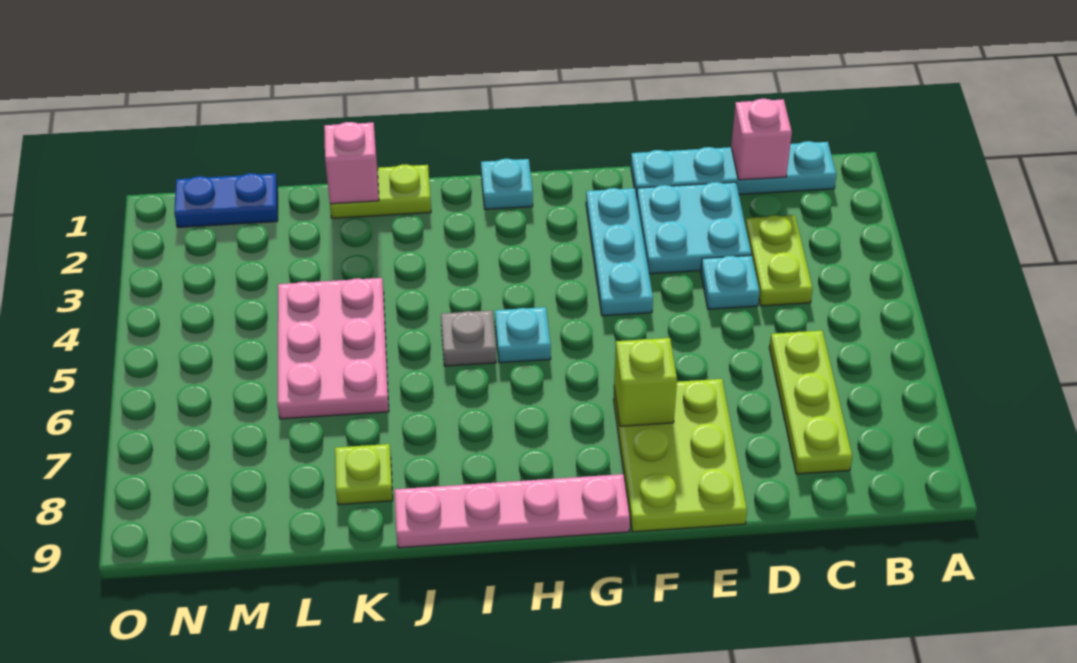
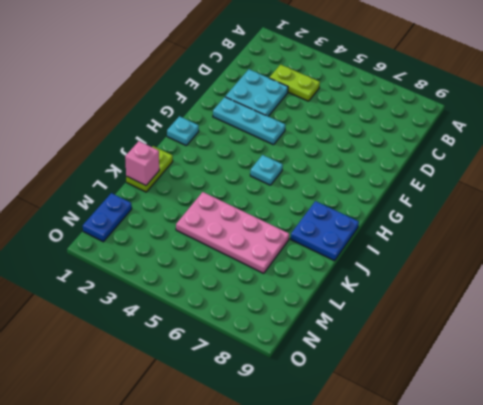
blue 2x2 plate [291,201,359,261] -> pink 1x4 plate [395,474,630,548]
pink 2x4 plate [176,192,289,273] -> pink 2x3 plate [278,278,389,419]
none -> cyan 1x4 plate [631,141,836,198]
none -> lime 1x3 plate [769,331,852,474]
none -> cyan 1x1 plate [701,255,760,309]

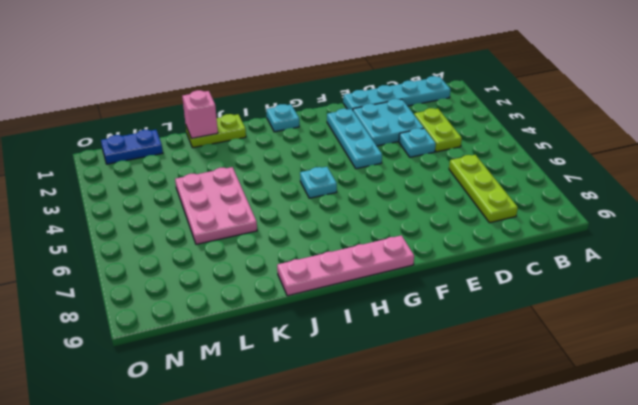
none -> lime 2x3 plate [614,379,747,532]
none -> grey 1x1 plate [441,311,496,366]
none -> lime 1x1 plate [335,444,393,505]

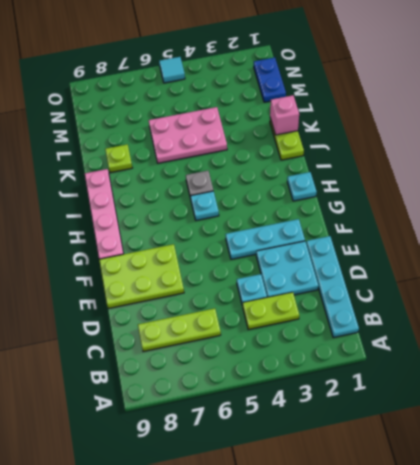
cyan 1x1 tile [159,57,185,83] -> none
none -> pink 1x1 brick [731,99,792,180]
none -> lime 1x1 brick [614,338,677,426]

